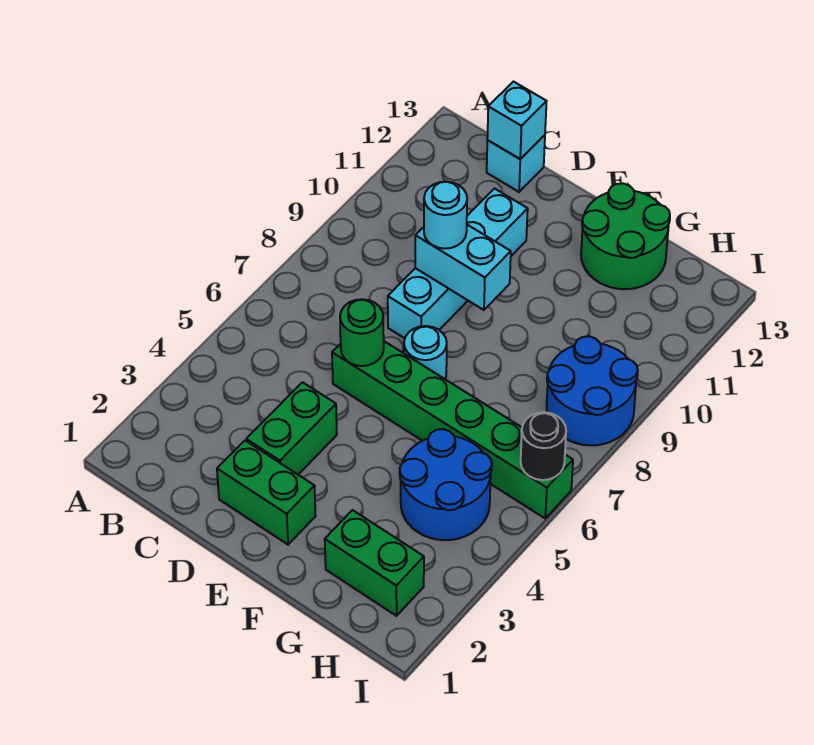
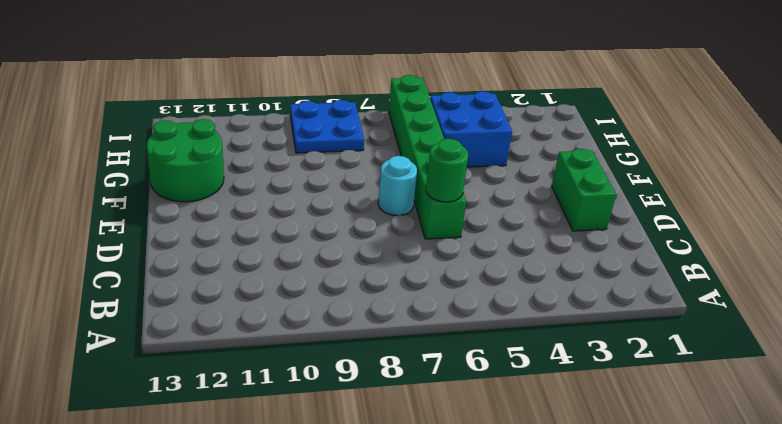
blue 2x2 brick [430,91,512,167] -> blue 2x2 round brick [400,429,492,540]
blue 2x2 plate [290,100,364,153] -> blue 2x2 round brick [547,336,638,445]
none -> cyan 1x1 brick [487,135,545,192]
none -> green 1x2 brick [246,382,337,474]
none -> cyan 1x4 brick [388,189,528,338]

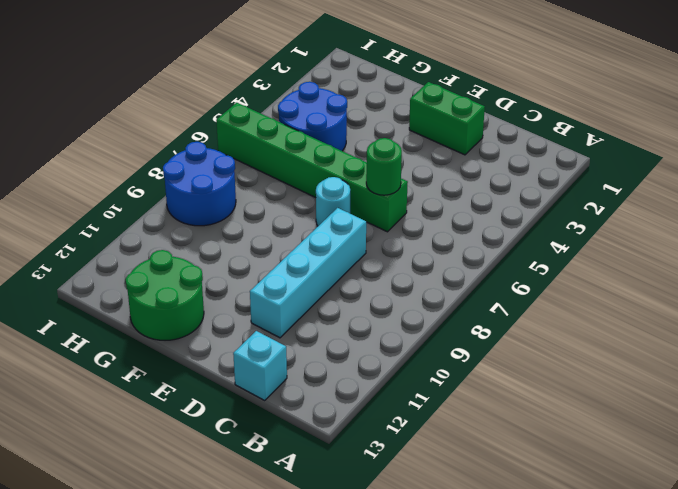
none -> green 1x2 brick [246,382,337,474]
none -> green 1x2 brick [325,510,424,616]
none -> cyan 1x1 brick [487,82,547,159]

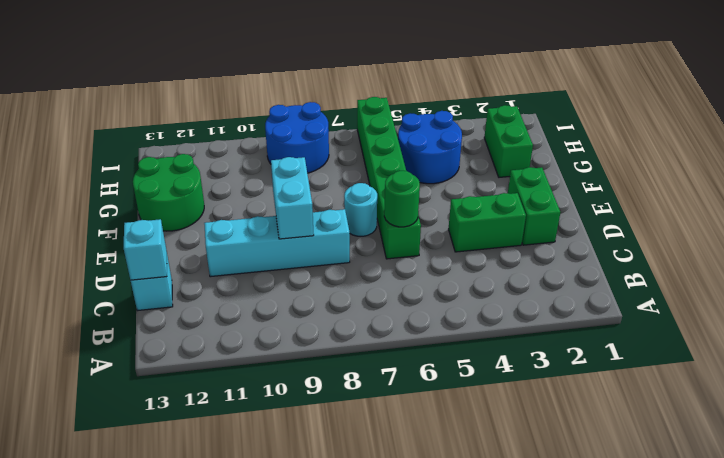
none -> black 1x1 round brick [521,412,566,480]
none -> cyan 1x1 round brick [424,182,467,249]

